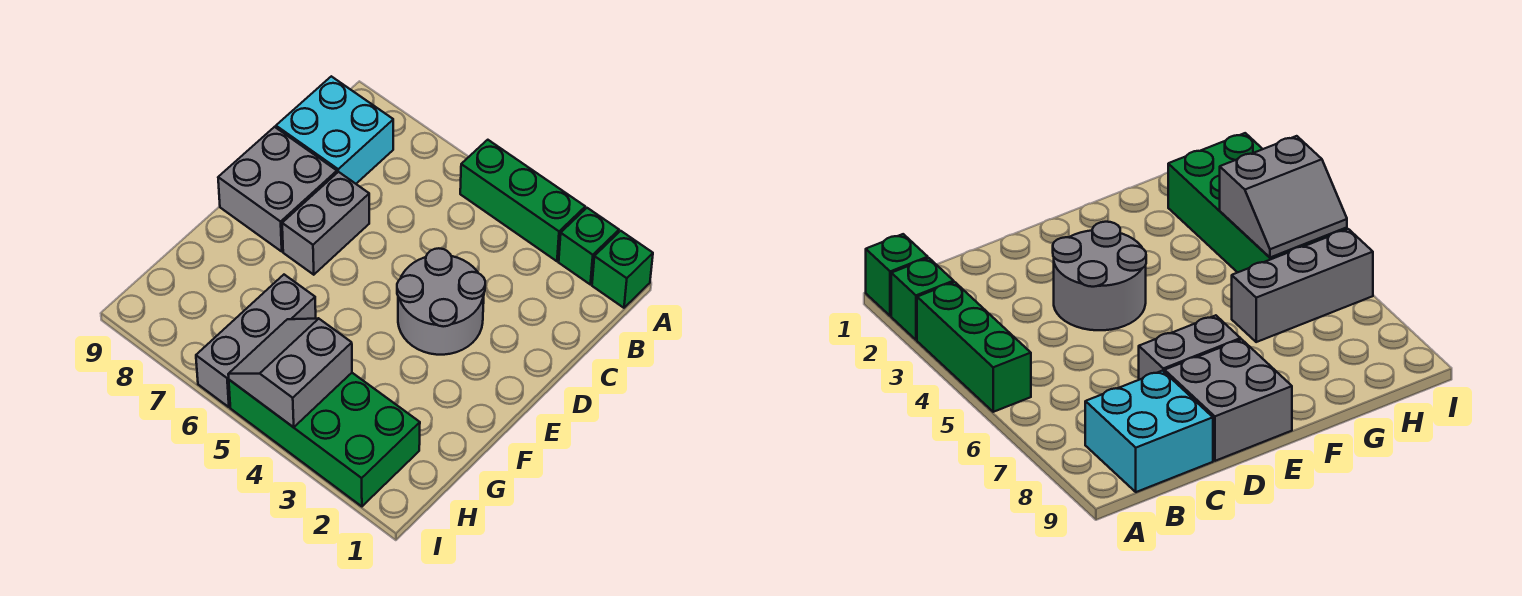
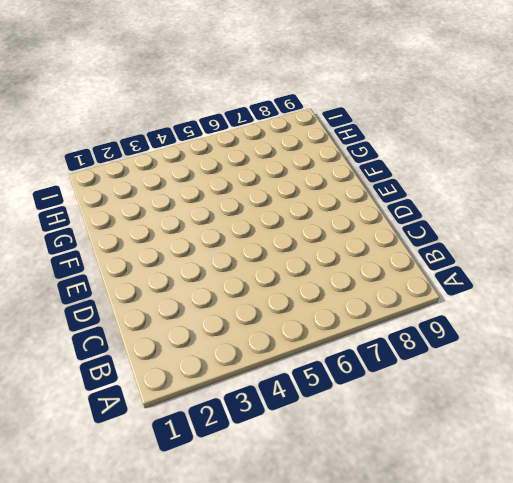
none -> green 1x1 brick [592,231,653,308]
none -> green 1x1 brick [559,208,619,284]

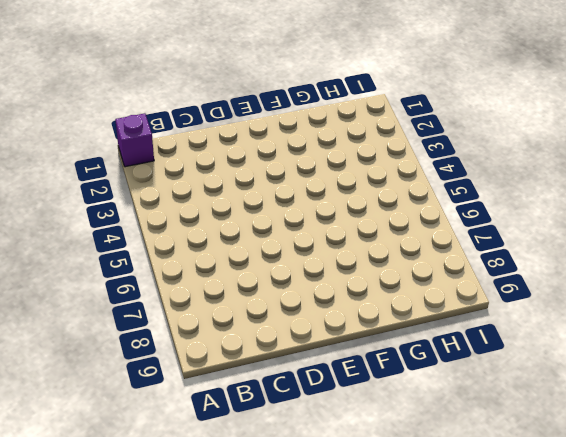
purple 1x1 brick [115,113,154,167] -> green 1x1 brick [592,231,653,308]
none -> green 1x1 brick [559,208,619,284]
none -> green 1x3 brick [460,140,585,261]

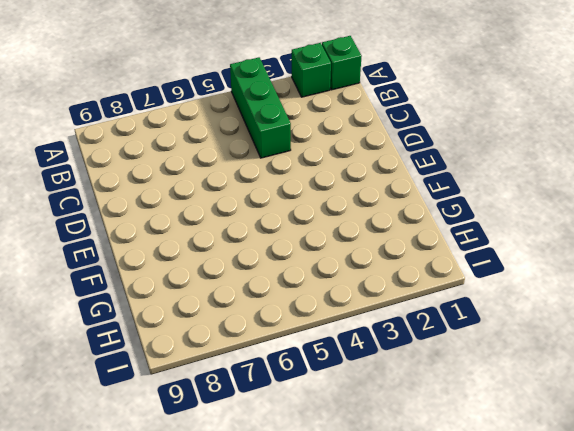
green 1x3 brick [230,57,291,158] -> green 1x3 brick turned to [460,140,585,261]
none -> cyan 2x2 brick [276,76,393,184]
none -> grey 2x2 round brick [397,248,485,355]

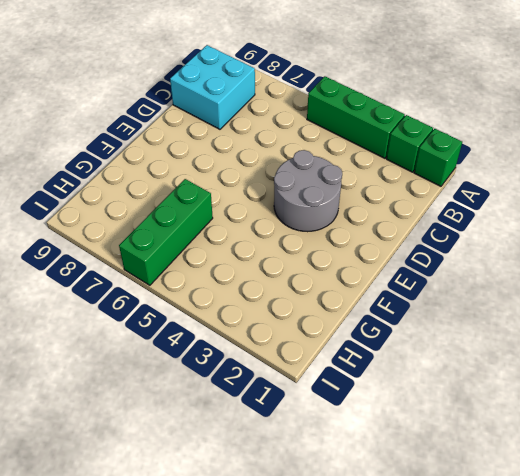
green 1x3 brick [119,179,213,285] -> grey 1x3 brick [196,275,316,407]
none -> grey 1x2 brick [282,172,369,275]
none -> grey 2x2 brick [218,127,337,251]

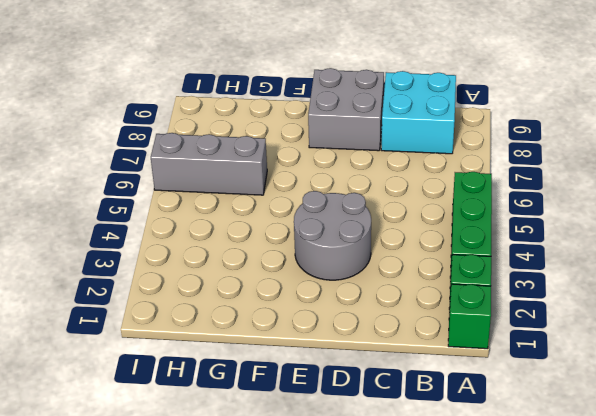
none -> grey 1x2 brick [282,172,369,275]
none -> green 2x4 brick [229,373,420,506]

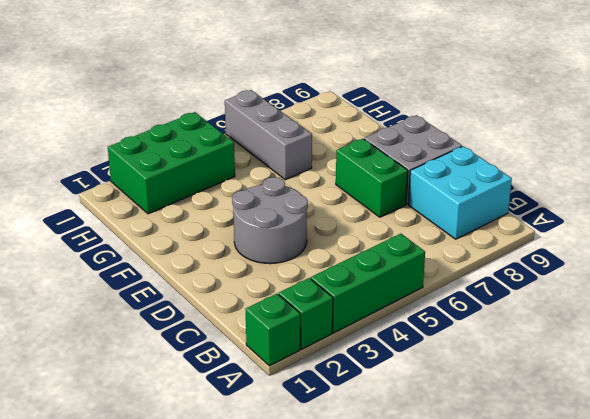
green 1x2 brick [336,139,408,217] -> grey 1x2 brick [282,172,369,275]
green 2x3 brick [108,112,235,214] -> green 2x4 brick [229,373,420,506]
none -> grey 2x2 slope [228,318,352,427]

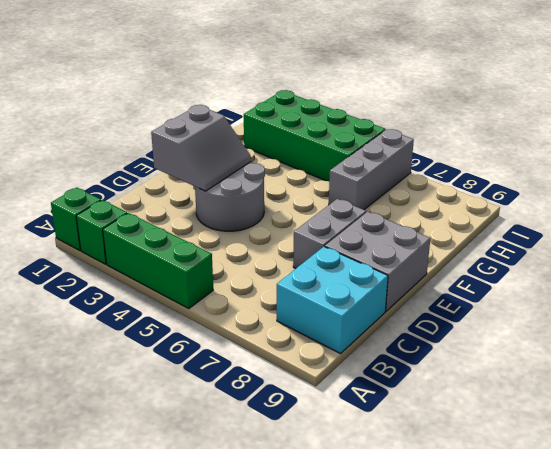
grey 2x2 slope [151,105,251,191] -> grey 2x2 slope moved to [228,318,352,427]

